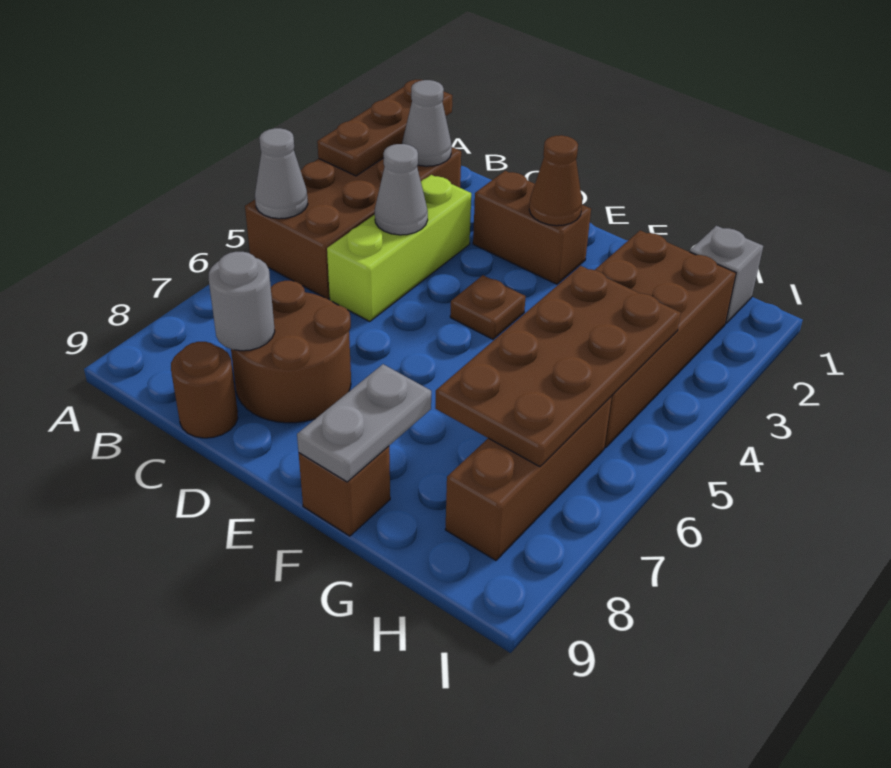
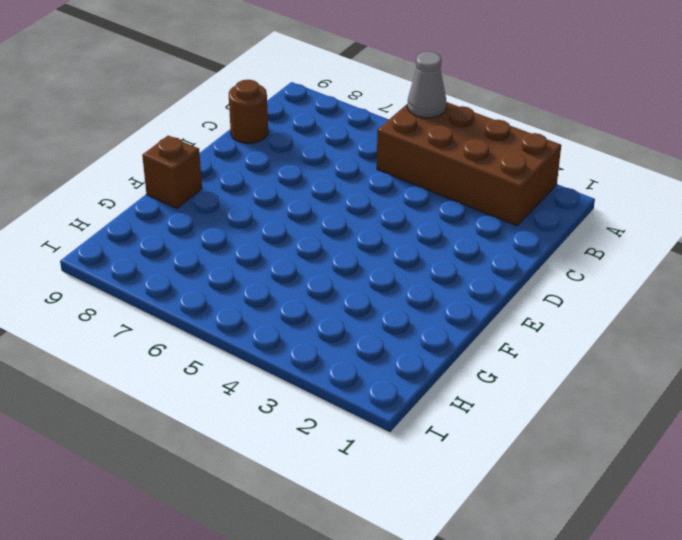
none -> lime 1x3 brick [327,175,471,321]
none -> brown 2x2 round brick [231,281,351,423]
none -> brown 1x2 brick [473,171,591,284]

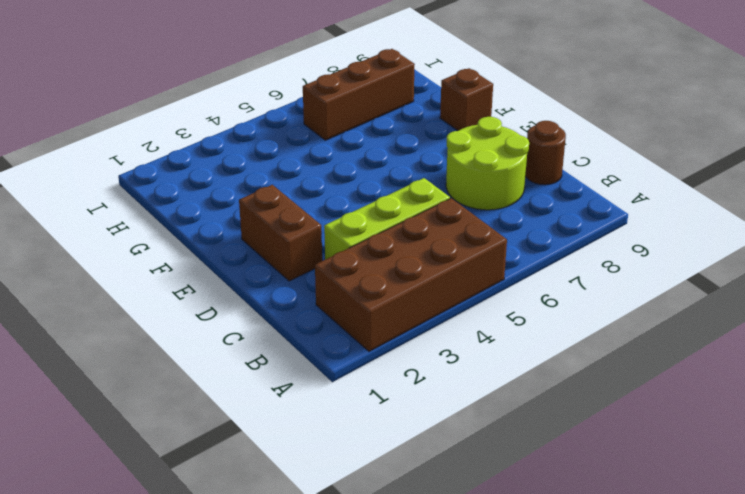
lime 2x2 round brick [446,117,529,210] -> brown 2x2 round brick [231,281,351,423]
none -> brown 1x1 plate [450,275,526,339]
none -> brown 2x4 brick [595,230,736,448]
none -> grey 1x1 brick [690,226,763,323]

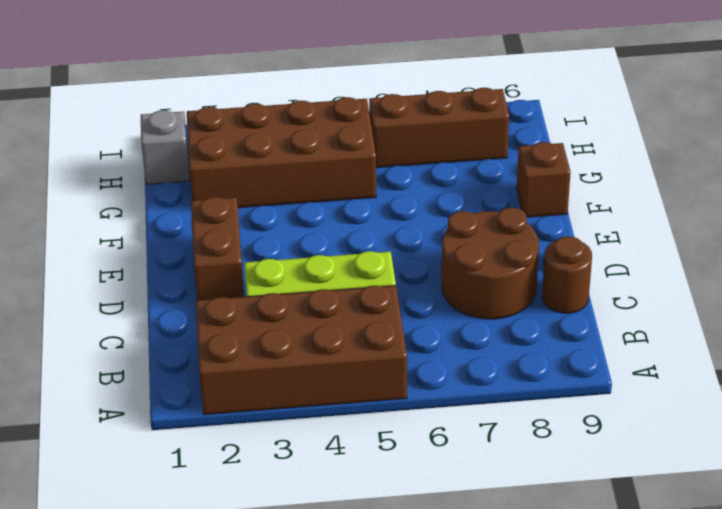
none -> brown 1x1 plate [450,275,526,339]
none -> brown 1x3 plate [317,80,452,176]
none -> grey 1x1 cone [255,128,308,219]

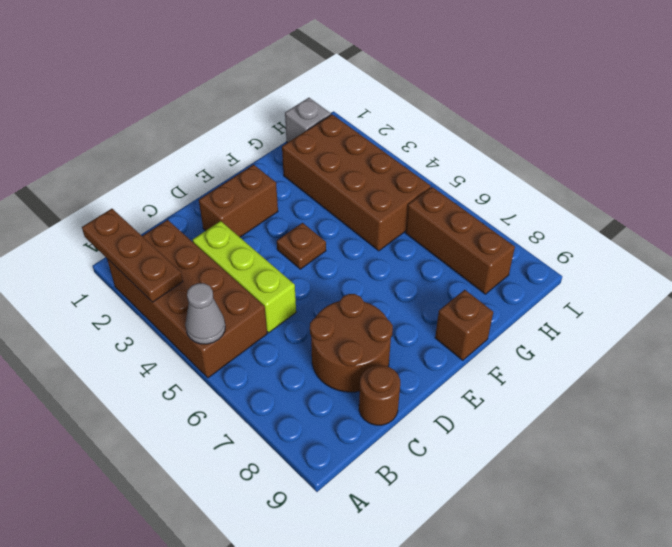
none -> grey 1x1 cone [402,80,452,166]
none -> grey 1x1 cone [375,144,428,235]
none -> grey 1x1 round brick [209,252,275,351]

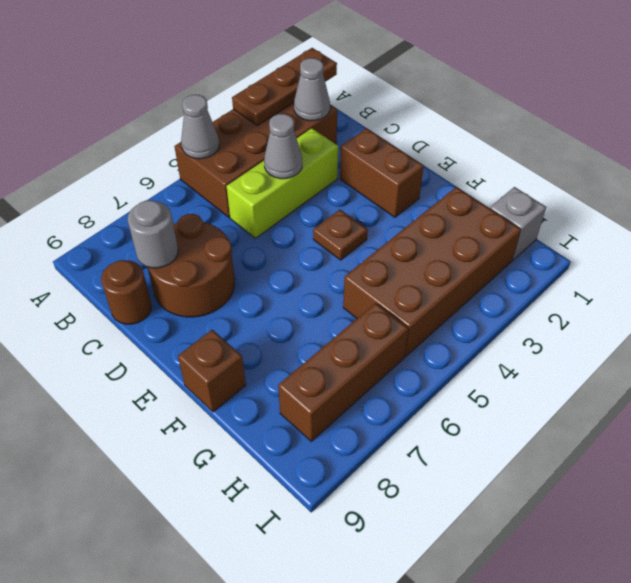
none -> brown 1x1 cone [529,135,582,226]
none -> grey 1x2 plate [297,364,431,482]
none -> brown 2x4 plate [435,266,681,467]

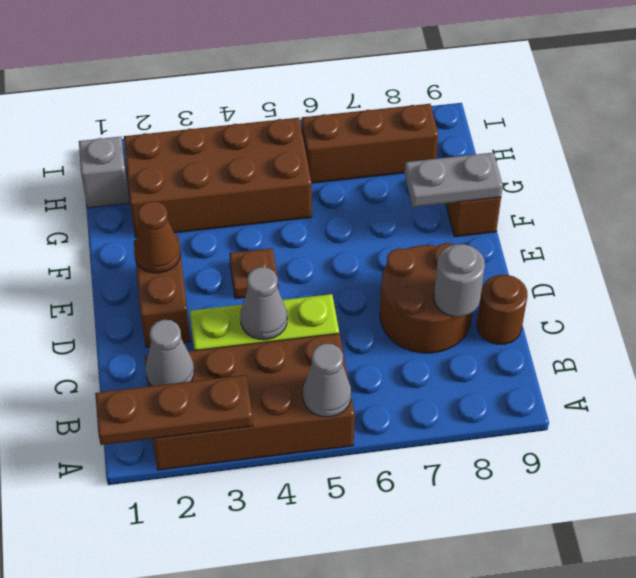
none -> brown 2x4 plate [435,266,681,467]

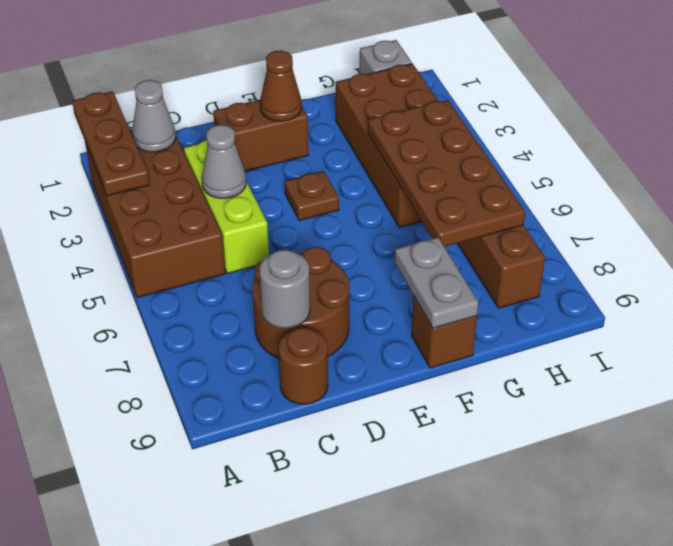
none -> grey 1x1 cone [255,128,308,219]

